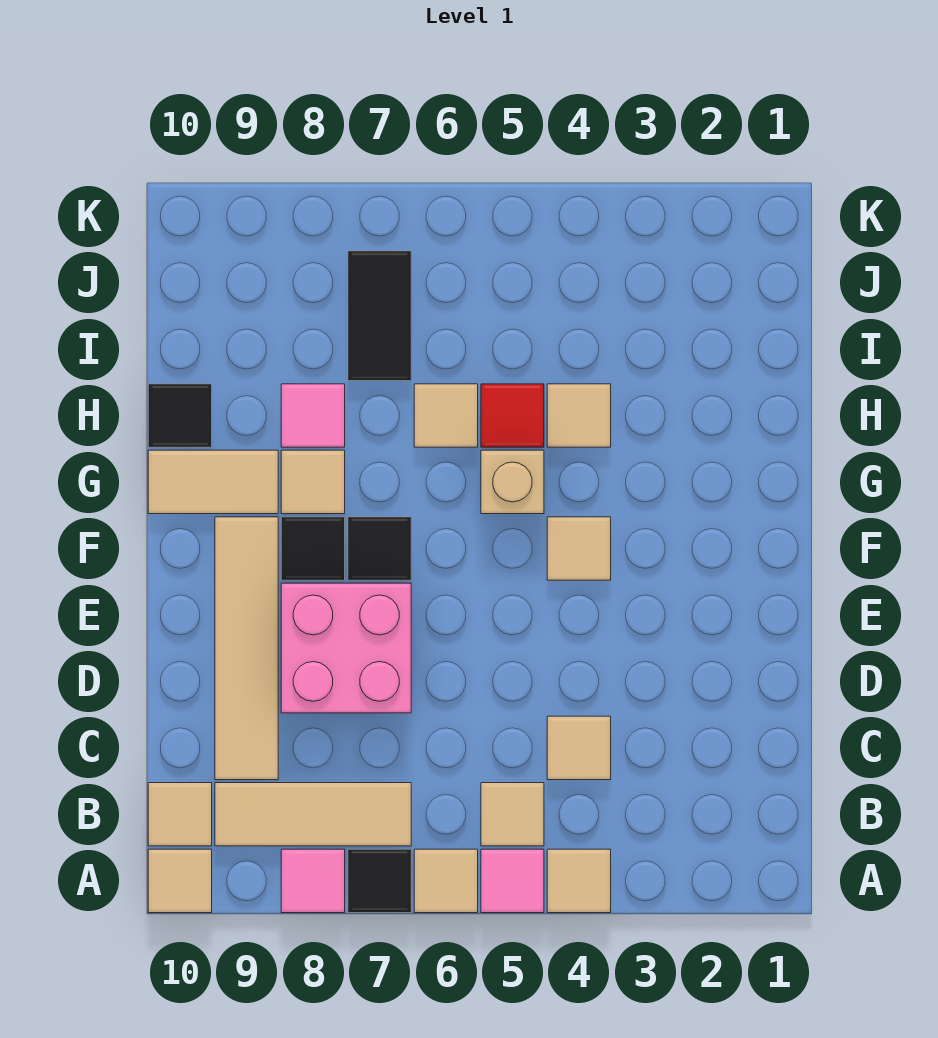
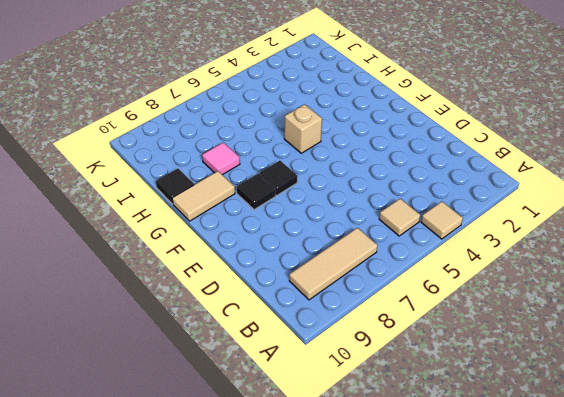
none -> pink 1x1 tile [481,849,544,913]
none -> tan 1x1 tile [414,849,478,913]
none -> black 1x1 tile [348,849,411,913]

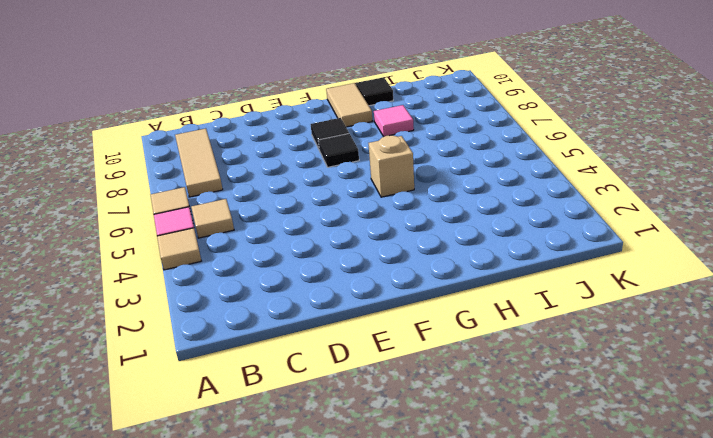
none -> black 1x1 tile [348,849,411,913]
none -> pink 1x1 tile [281,849,345,913]
none -> tan 1x1 tile [148,849,212,913]

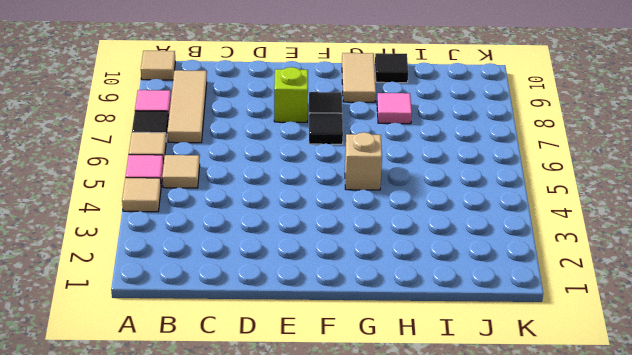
lime 1x1 brick [274,67,308,122] -> pink 2x2 brick [281,583,411,713]
none -> tan 1x1 tile [148,783,212,846]
none -> tan 1x1 tile [547,716,611,780]
none -> tan 1x4 tile [215,517,278,780]

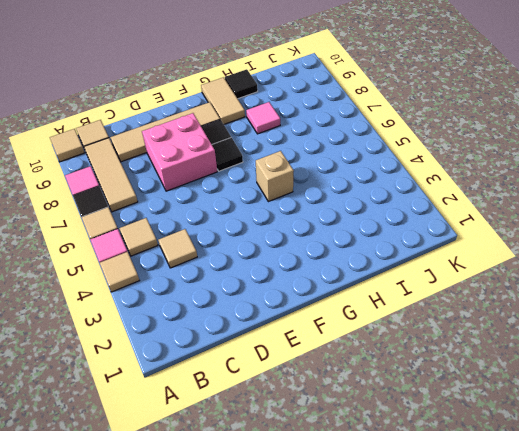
none -> tan 1x1 tile [547,517,611,580]
none -> tan 1x1 tile [281,450,345,514]
none -> tan 1x1 tile [547,384,611,447]

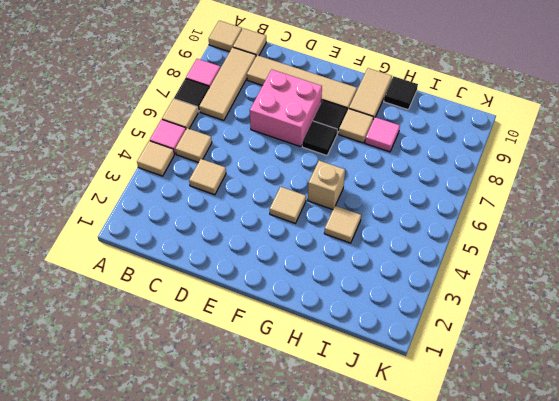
none -> red 1x1 tile [481,384,544,447]
none -> tan 1x1 tile [414,384,478,447]
none -> black 1x2 tile [348,251,411,381]

